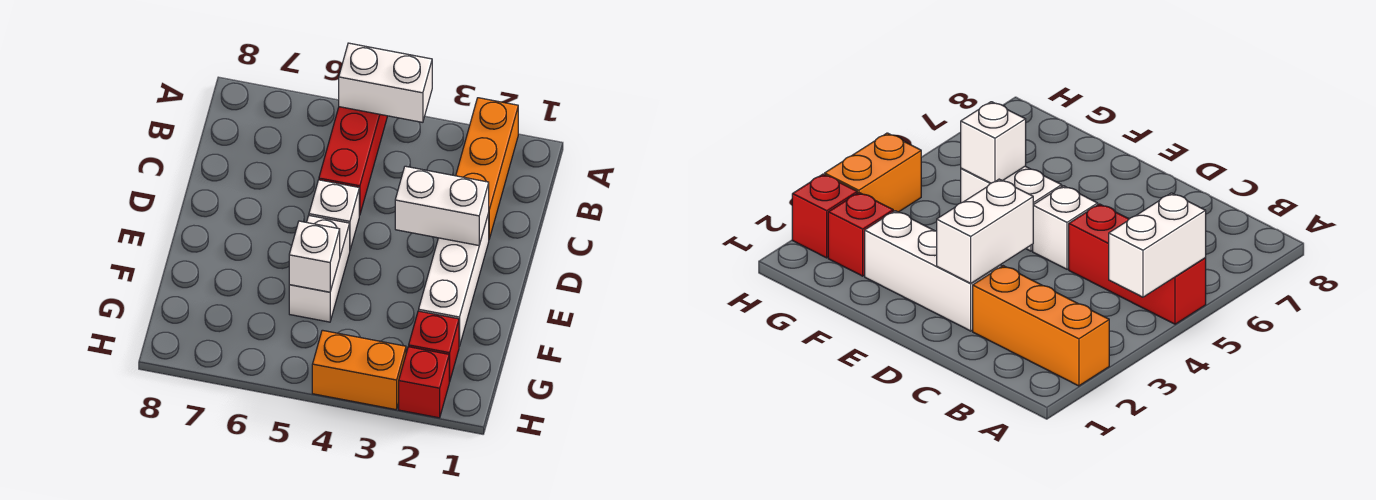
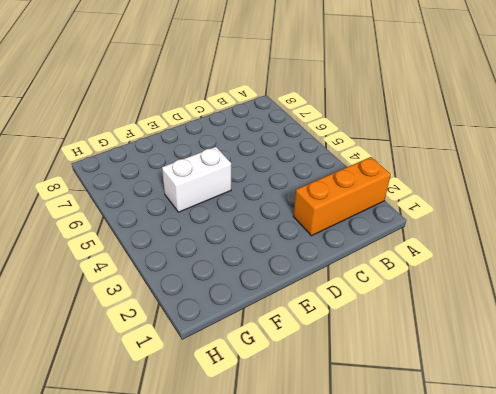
none -> red 1x3 brick [319,107,387,215]
none -> white 1x3 brick [419,213,489,346]

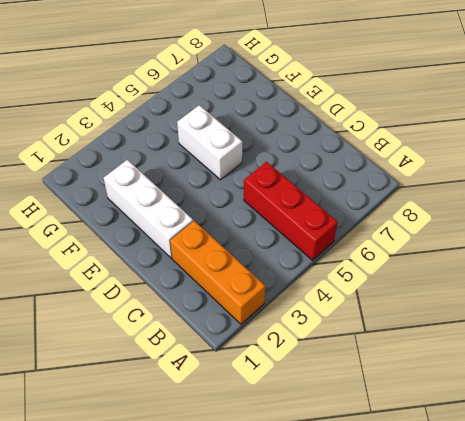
none -> white 1x1 brick [309,180,359,249]
none -> red 1x1 brick [409,311,459,382]

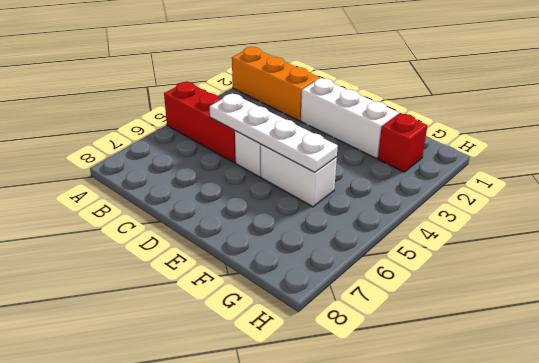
white 1x4 plate [210,93,338,172] -> white 1x1 brick [289,221,340,292]
none -> red 1x1 brick [399,347,449,418]
none -> orange 1x2 brick [312,330,406,410]

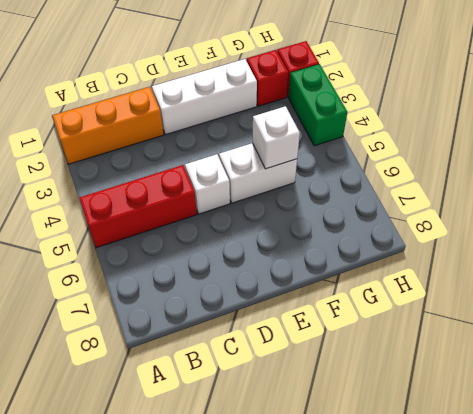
green 1x2 brick [289,64,347,146] -> orange 1x2 brick [312,330,406,410]
none -> white 1x2 brick [339,43,432,122]
none -> white 1x2 brick [395,166,489,245]

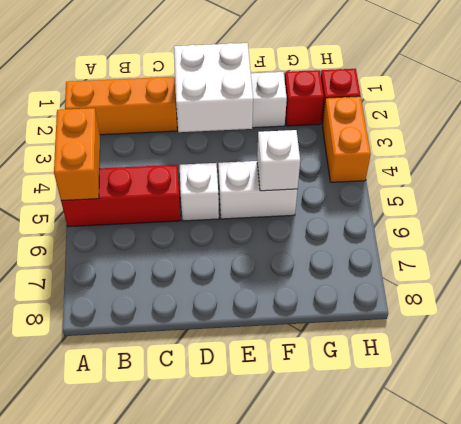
orange 1x2 brick [54,108,100,200] -> white 1x2 brick [339,43,432,122]
white 2x2 brick [174,43,253,132] -> white 1x2 brick [395,166,489,245]

